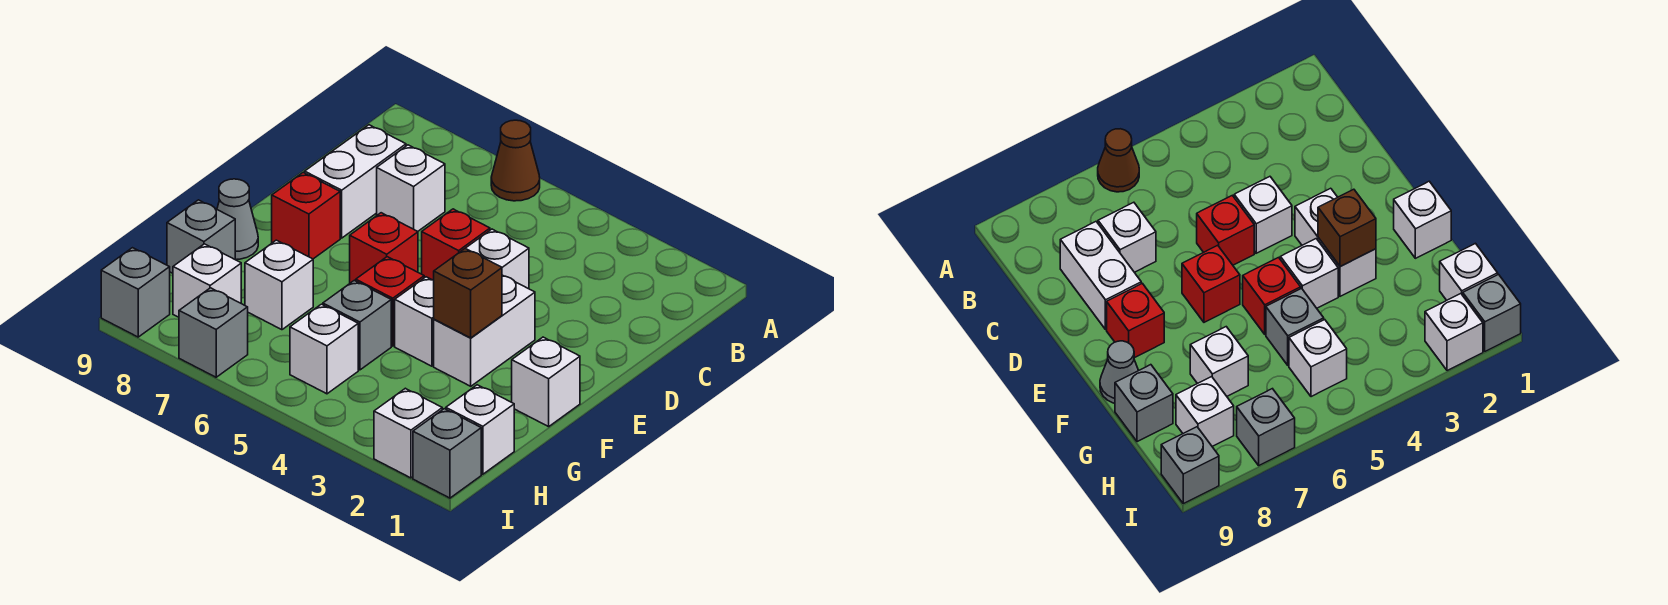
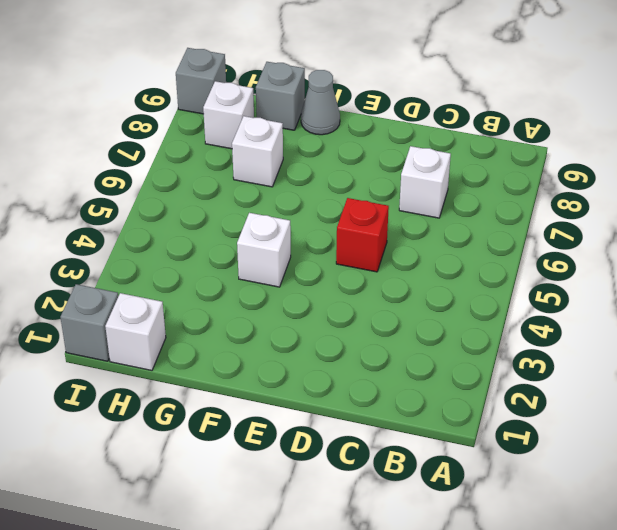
none -> brown 1x1 cone [491,120,540,201]
none -> white 1x2 brick [305,125,406,238]
none -> white 1x1 brick [465,229,529,289]

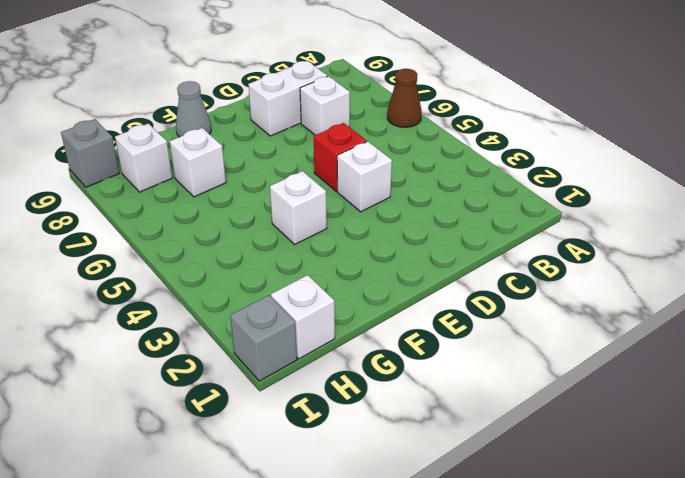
none -> white 1x2 brick [434,275,535,386]
none -> red 1x1 brick [350,213,418,283]
none -> red 1x1 brick [272,173,340,259]

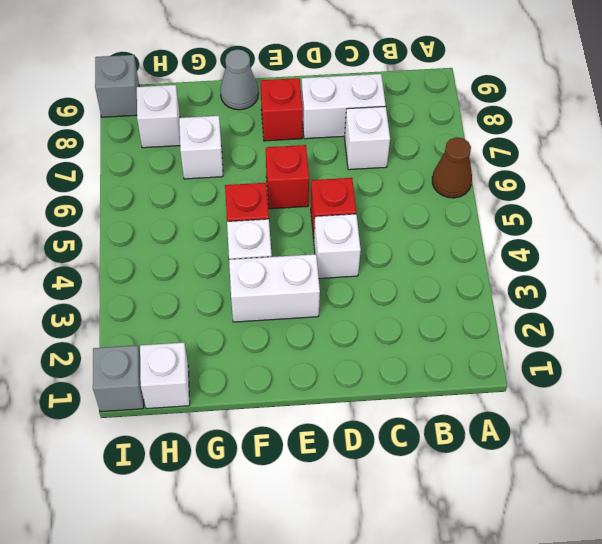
none -> white 1x1 brick [512,337,580,427]
none -> grey 1x1 brick [323,281,391,370]
none -> grey 1x1 brick [167,200,235,273]

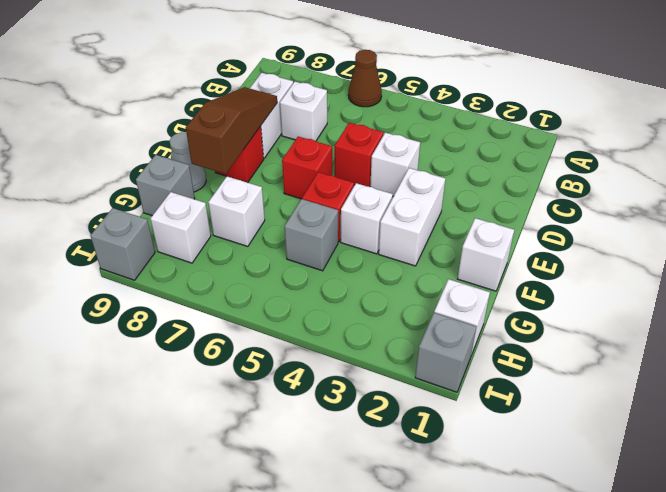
brown 1x3 slope [186,87,277,174] -> none
none -> white 1x1 brick [290,304,358,394]
none -> white 1x1 brick [374,388,442,478]
none -> grey 1x1 brick [179,288,248,377]

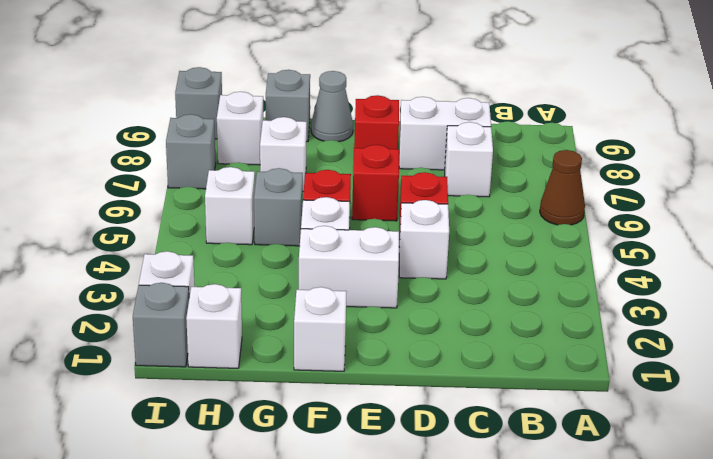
none -> brown 1x1 brick [434,249,502,338]

